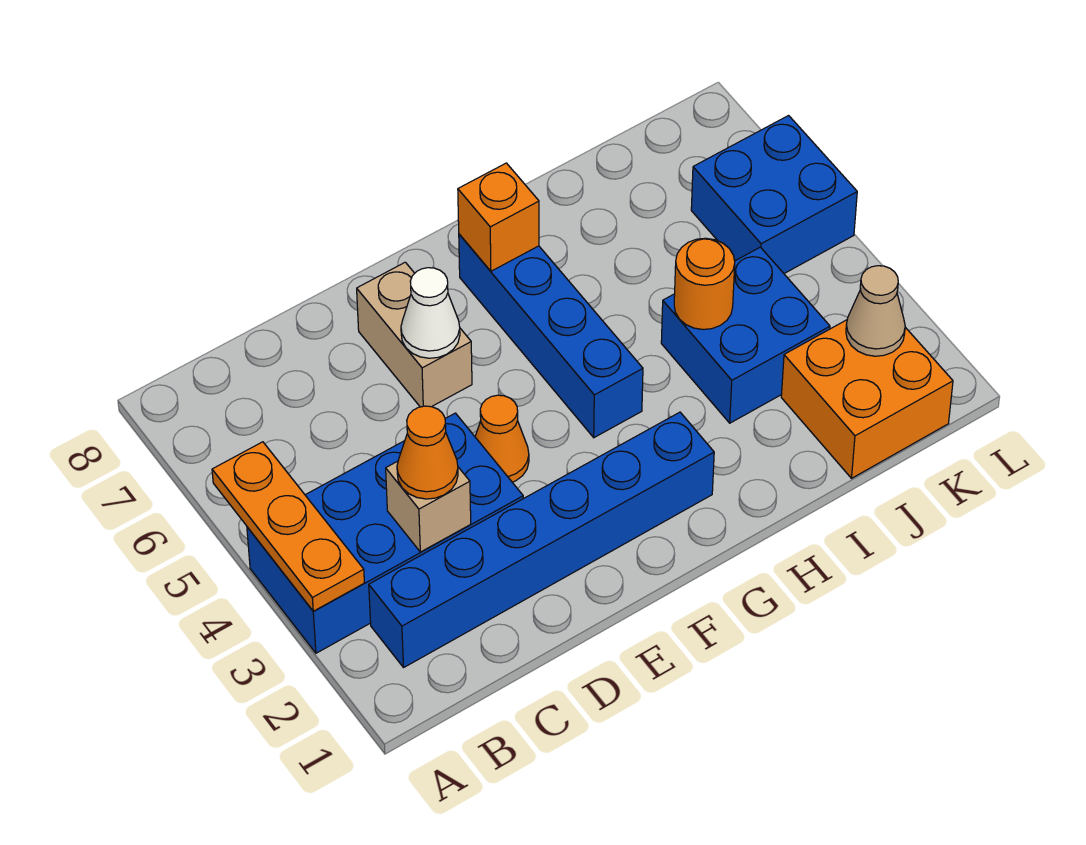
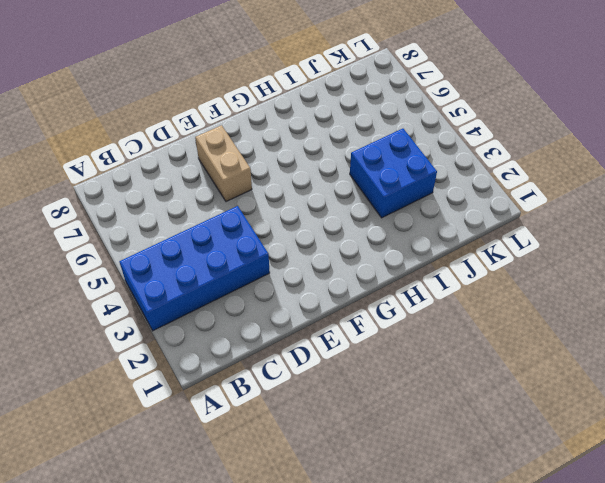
none -> blue 1x6 brick [369,412,714,667]
none -> orange 1x1 cone [475,395,529,482]
none -> blue 1x4 brick [459,234,643,438]

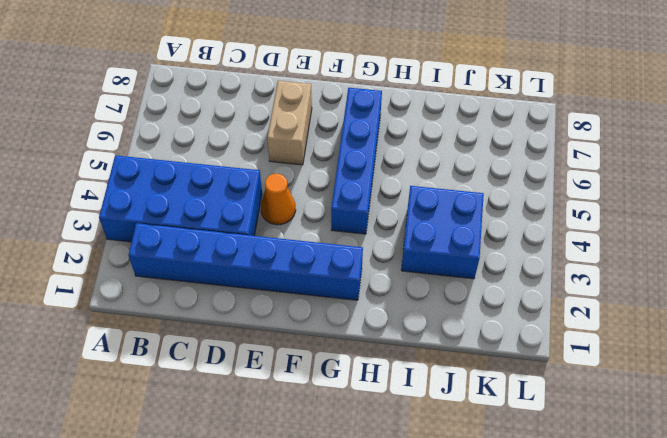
none -> orange 2x2 brick [781,320,953,478]
none -> blue 2x2 brick [691,116,857,273]
none -> orange 1x3 plate [212,442,364,611]

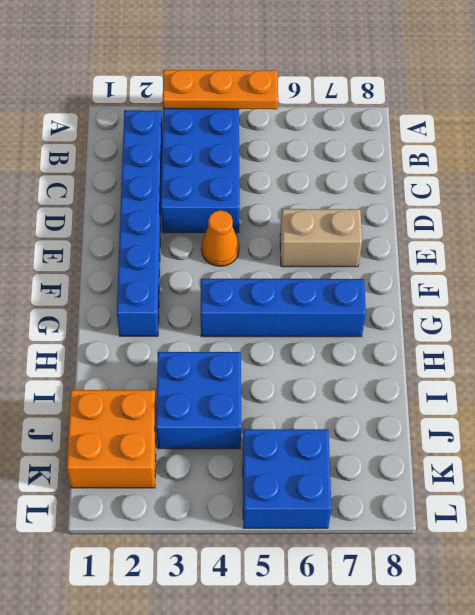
none -> tan 1x1 brick [386,461,471,552]
none -> white 1x1 cone [401,268,460,358]
none -> orange 1x1 brick [458,163,539,271]

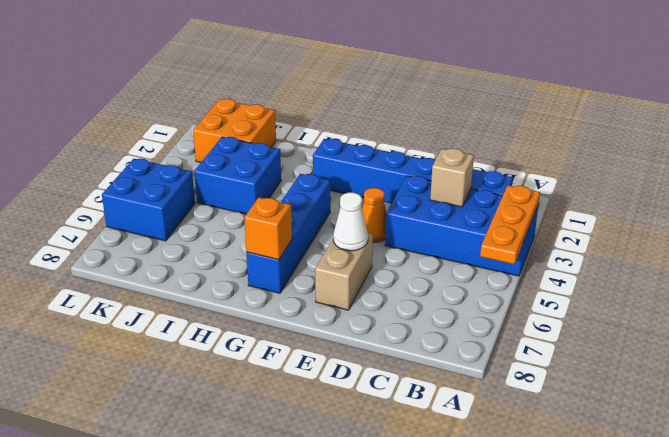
none -> orange 1x1 round brick [674,238,735,329]
none -> tan 1x1 cone [846,266,905,356]
none -> orange 1x1 cone [397,406,458,499]

